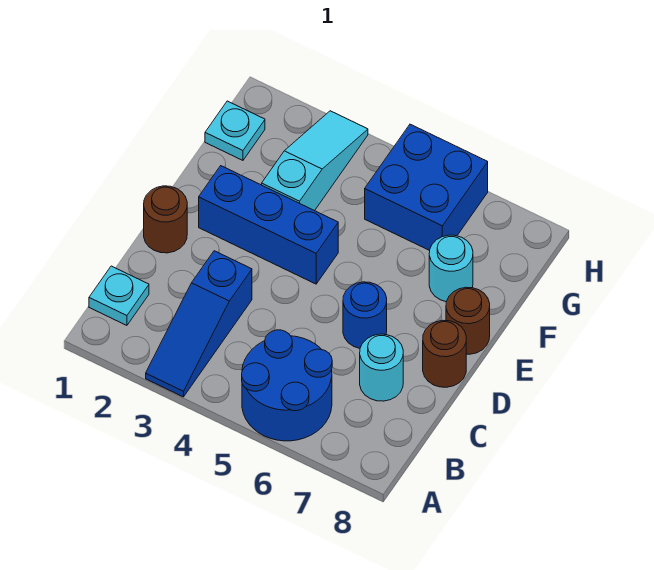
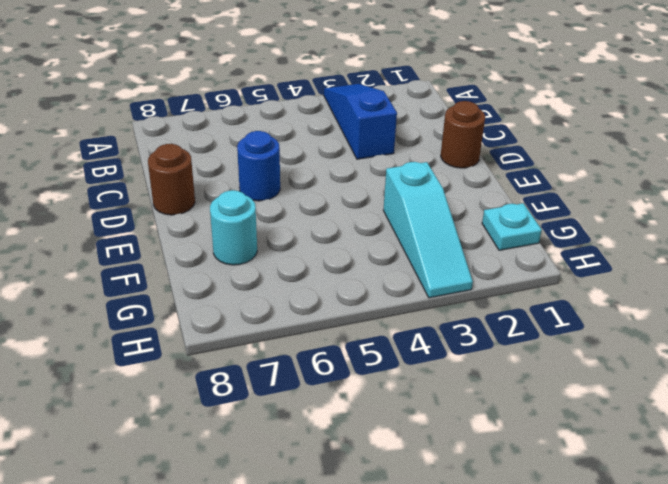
none -> blue 2x2 round brick [242,330,332,441]
none -> cyan 1x1 plate [89,266,149,325]
none -> cyan 1x1 round brick [360,334,403,401]

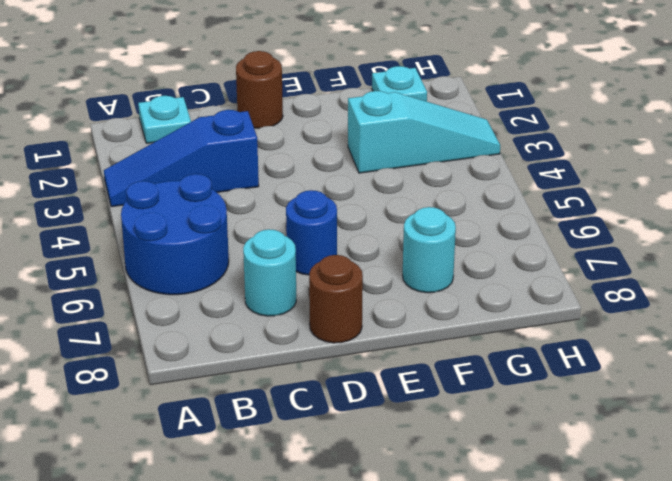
none -> blue 1x3 brick [199,166,338,284]
none -> brown 1x1 round brick [446,287,490,354]
none -> blue 2x2 brick [365,124,488,251]

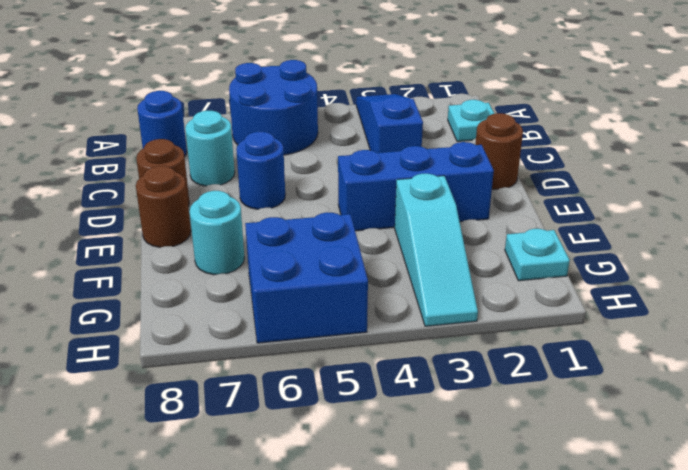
blue 1x1 round brick [137,91,187,156] -> none

